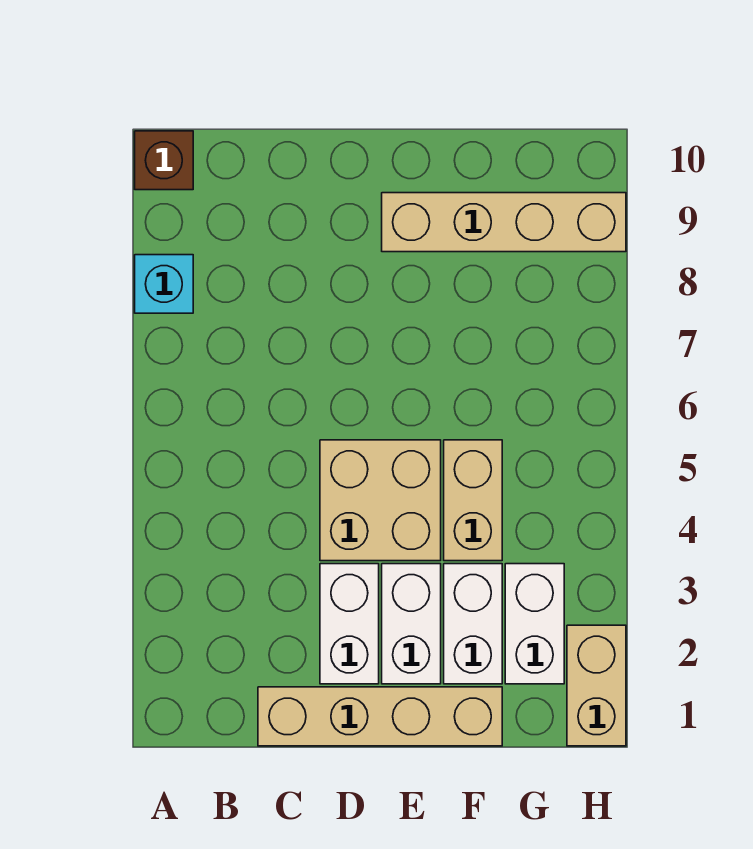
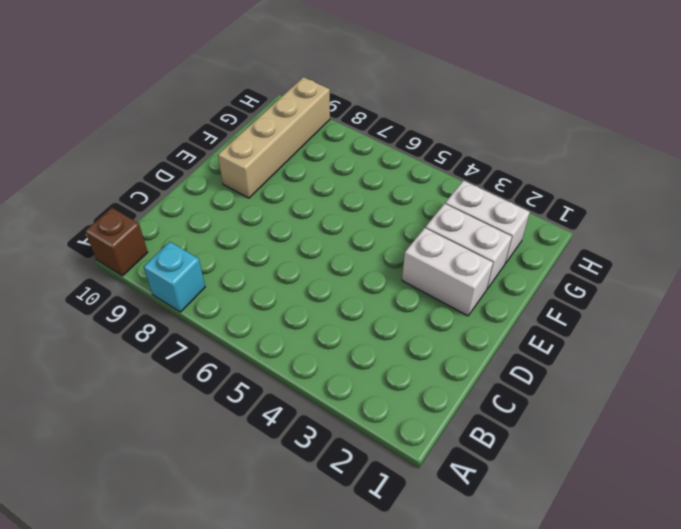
none -> tan 1x4 brick [258,687,502,746]
none -> white 1x2 brick [320,564,379,684]

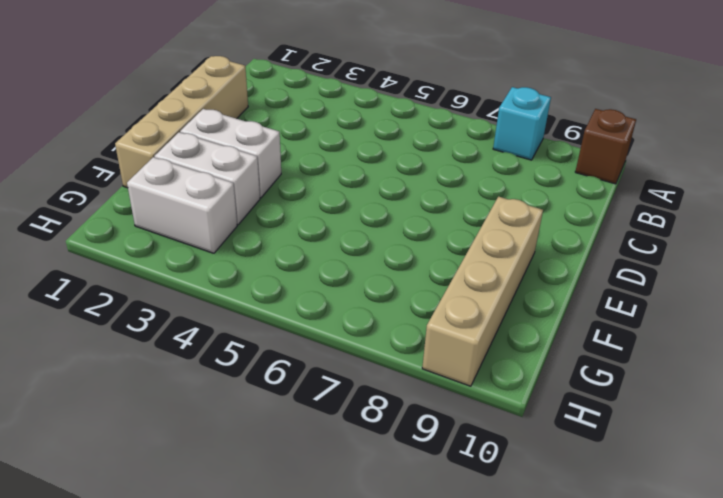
none -> white 1x2 brick [320,564,379,684]
none -> tan 2x2 brick [320,440,441,561]

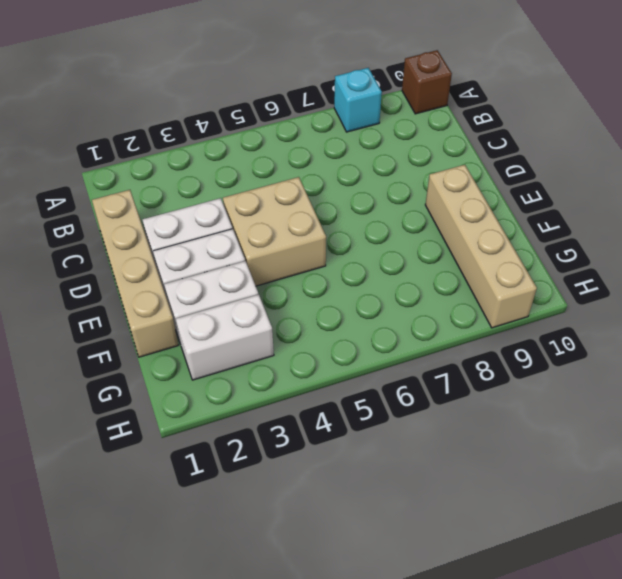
none -> tan 1x2 brick [444,440,502,561]
none -> tan 1x2 brick [567,625,626,746]

